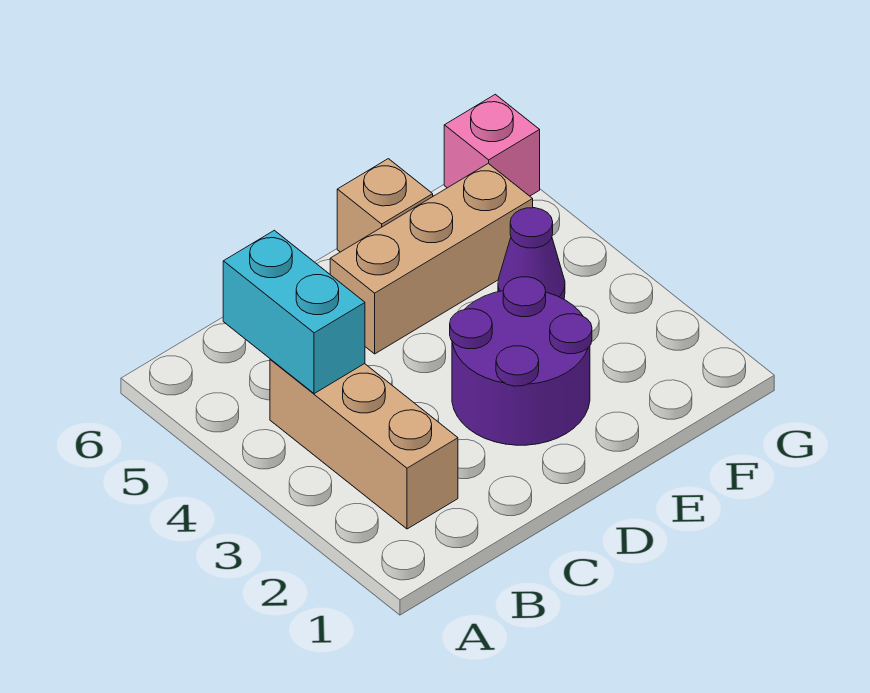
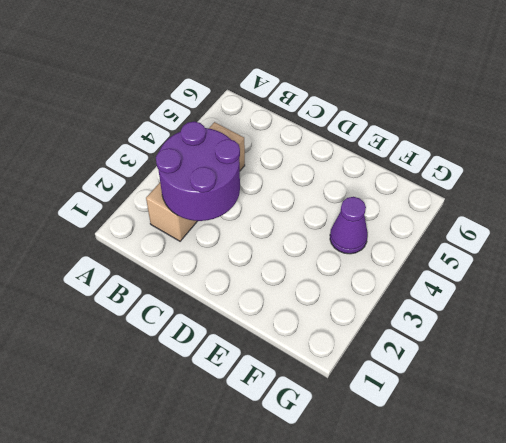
purple 2x2 round brick [156,121,240,221] -> purple 2x2 round brick moved to [450,277,592,445]
none -> tan 1x3 brick [330,163,533,354]
none -> tan 1x1 brick [337,159,433,252]

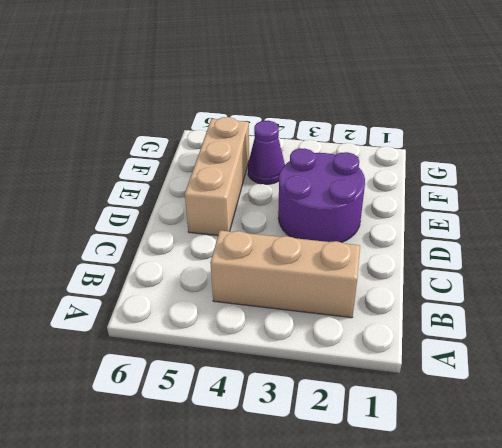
none -> tan 1x1 brick [337,159,433,252]
none -> pink 1x1 brick [444,94,540,196]

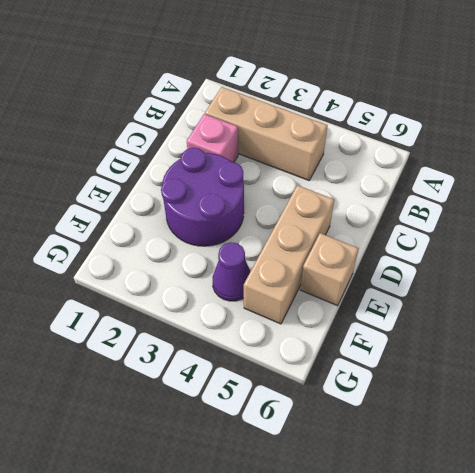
pink 1x1 brick [187,114,238,163] -> pink 1x1 brick moved to [444,94,540,196]
none -> cyan 1x2 brick [223,230,365,394]

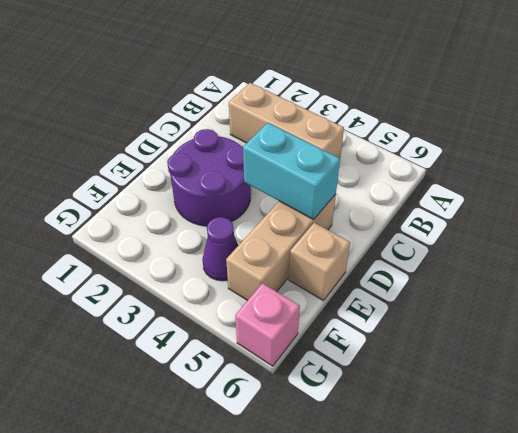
cyan 1x2 brick [243,123,340,220] -> cyan 1x2 brick moved to [223,230,365,394]

